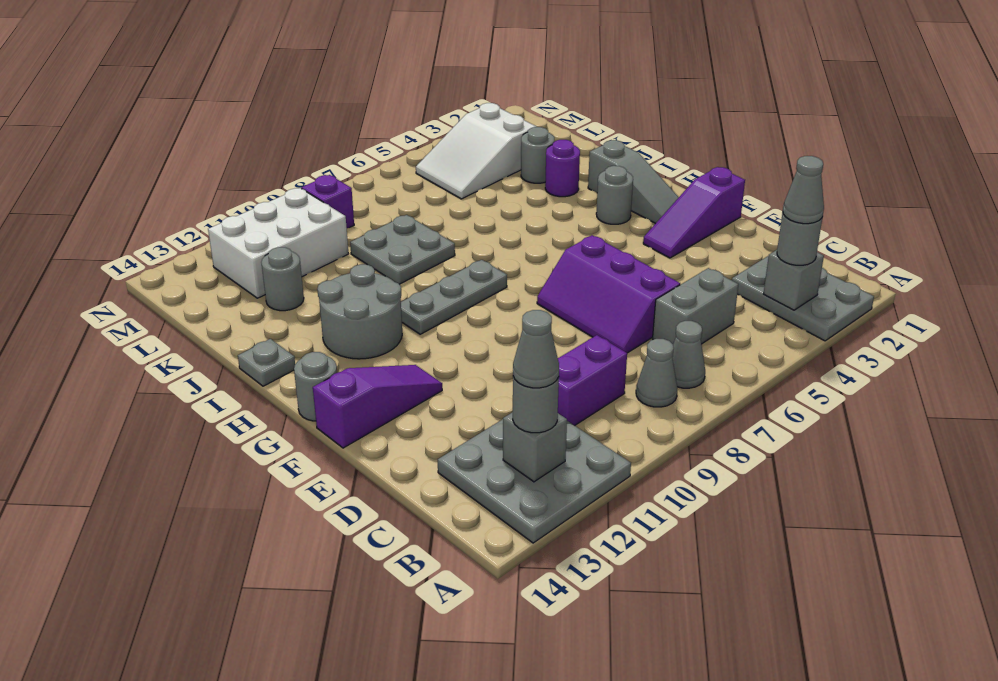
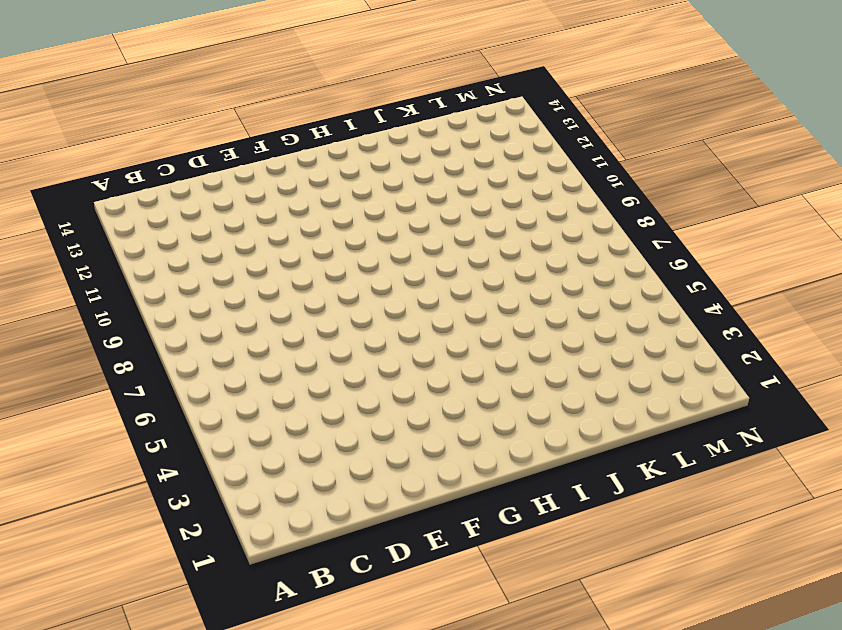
none -> grey 2x3 plate [732,256,874,341]
none -> grey 3x3 plate [438,419,631,543]
none -> grey 1x1 cone [672,321,705,388]

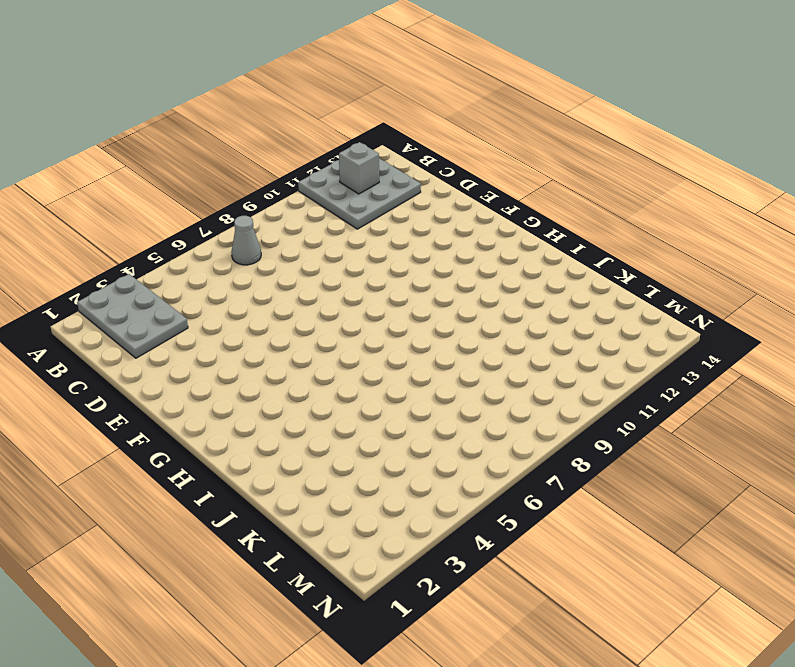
none -> grey 1x1 cone [636,339,677,407]
none -> grey 1x2 brick [653,268,739,344]
none -> purple 1x2 brick [558,335,627,426]

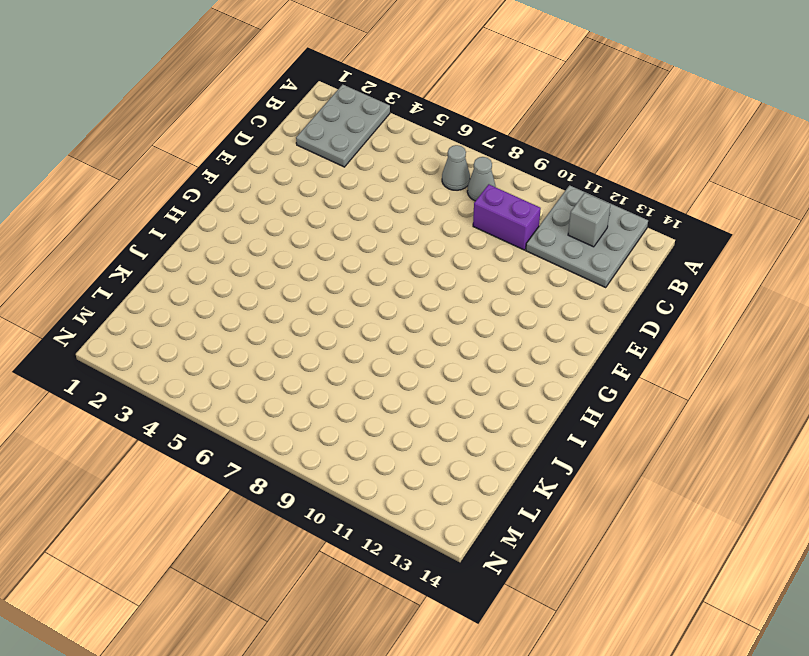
none -> grey 1x2 brick [653,268,739,344]
none -> purple 2x3 slope [537,235,680,353]
none -> purple 1x3 slope [643,167,745,258]

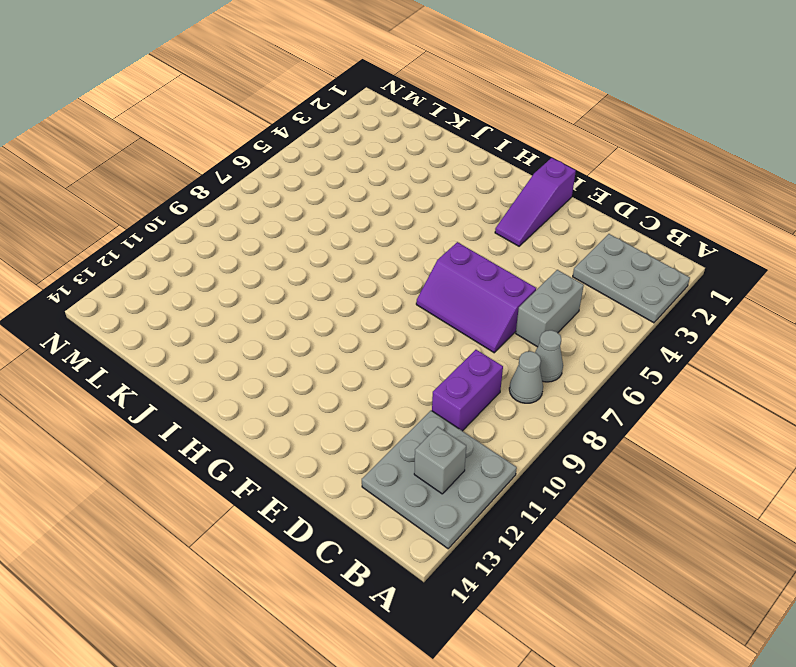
none -> purple 1x3 slope [313,365,442,448]
none -> grey 1x3 slope [588,140,679,224]
none -> grey 1x1 round brick [294,352,337,421]

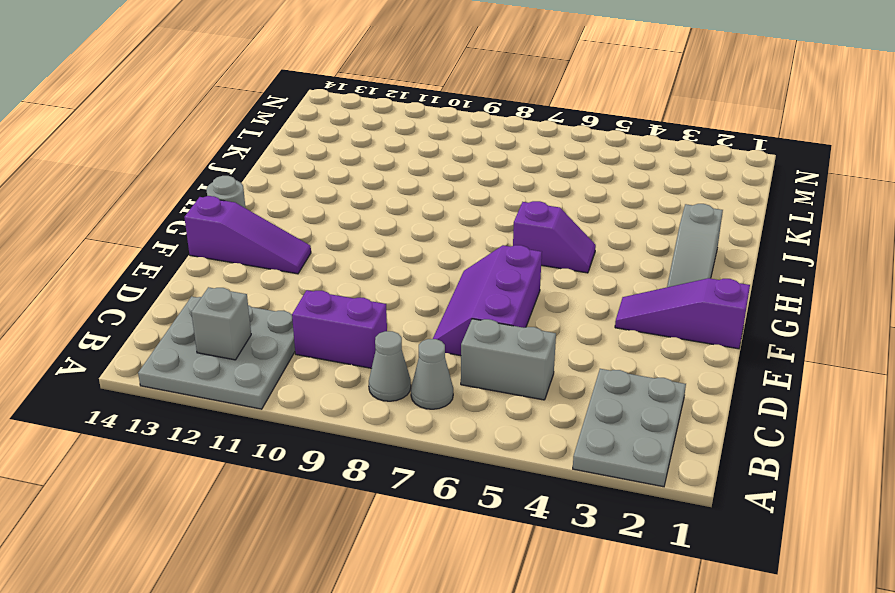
purple 1x2 slope [513,201,596,273] -> none
none -> grey 1x1 round brick [596,166,633,224]
none -> grey 1x3 plate [401,260,507,334]
none -> grey 2x2 round brick [317,264,402,359]

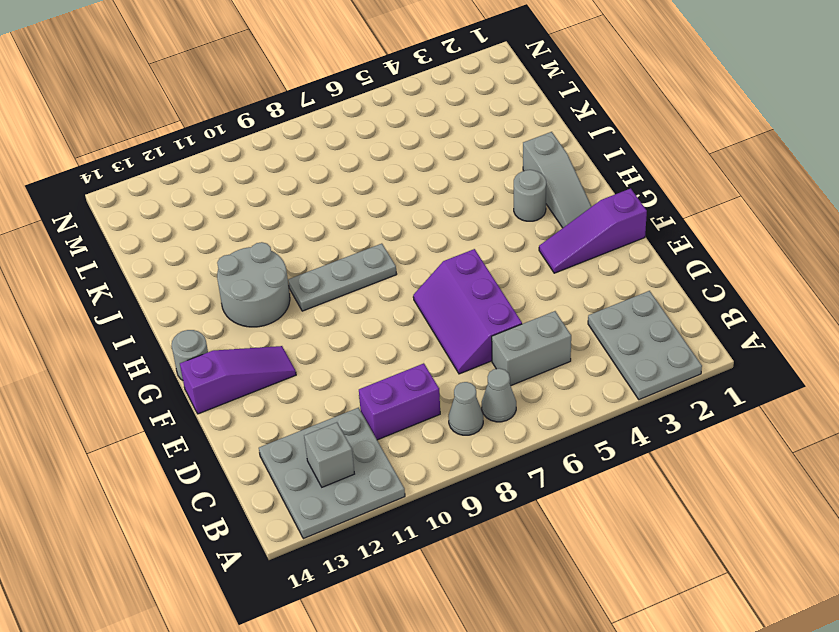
none -> grey 1x1 plate [238,339,295,386]
none -> purple 1x1 round brick [545,140,580,197]
none -> grey 2x2 plate [350,215,455,284]

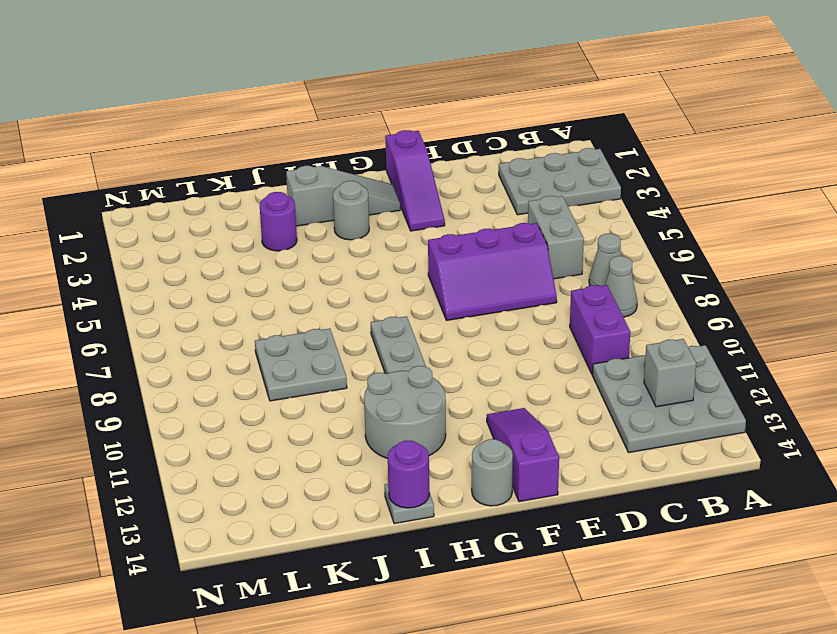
purple 1x1 round brick [388,441,429,508] -> none
none -> grey 1x1 round brick [521,127,554,183]
none -> grey 1x1 round brick [261,247,304,311]
none -> white 2x3 slope [416,103,536,199]

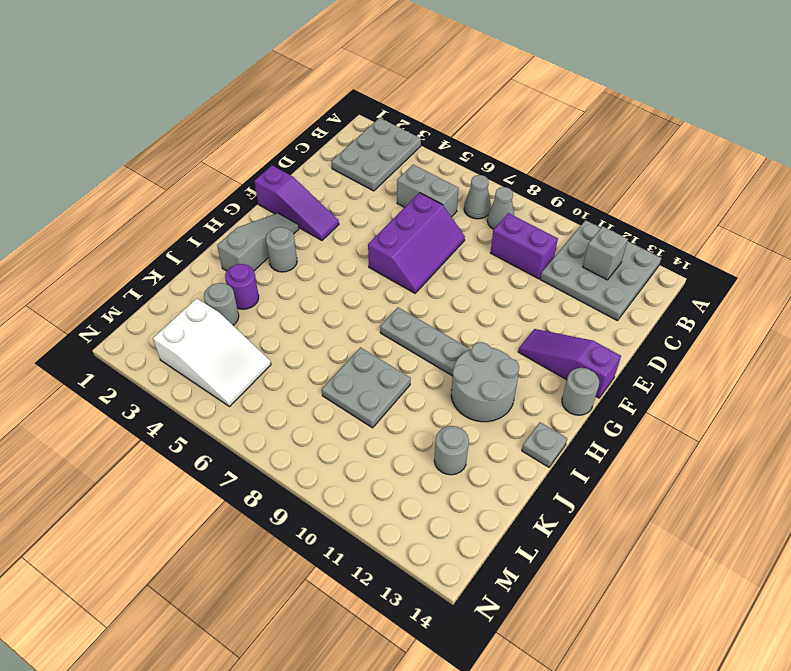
none -> white 2x3 brick [208,188,348,298]
none -> purple 1x1 brick [302,175,354,228]
none -> grey 1x1 brick [764,250,824,310]

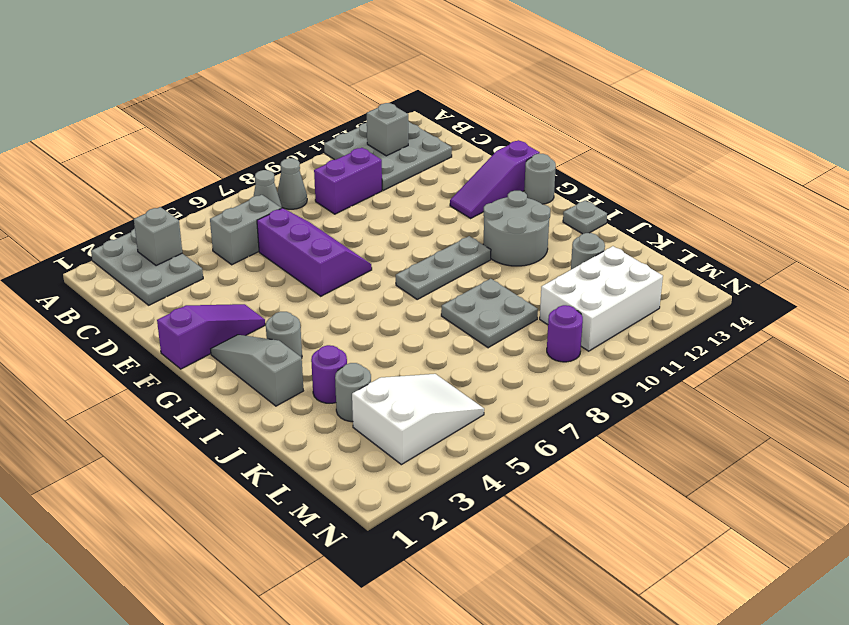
purple 1x1 round brick [547,305,583,362] -> purple 1x1 brick [302,175,354,228]
none -> grey 1x1 round brick [777,212,822,265]
none -> grey 1x1 round brick [513,377,559,433]
none -> grey 1x1 cone [783,156,824,224]

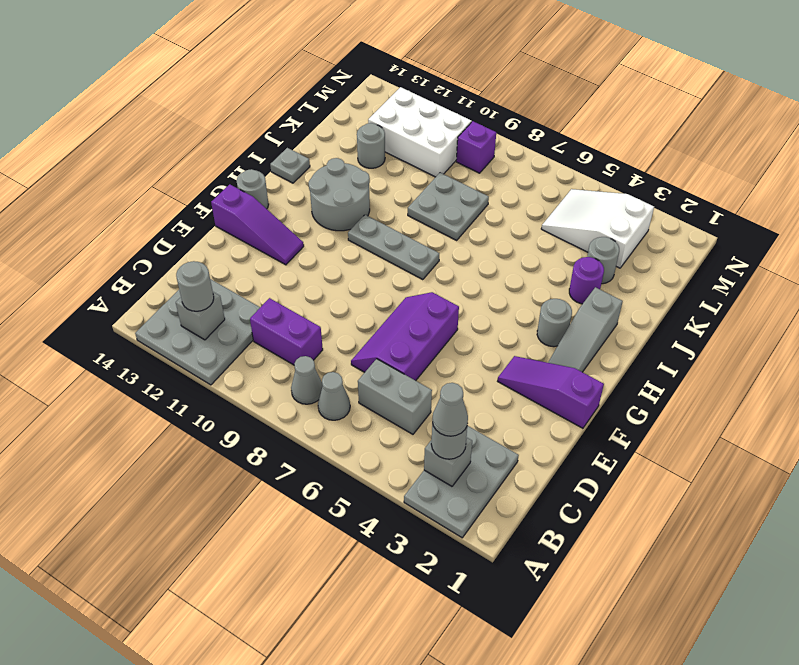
none -> grey 1x1 cone [513,310,559,388]

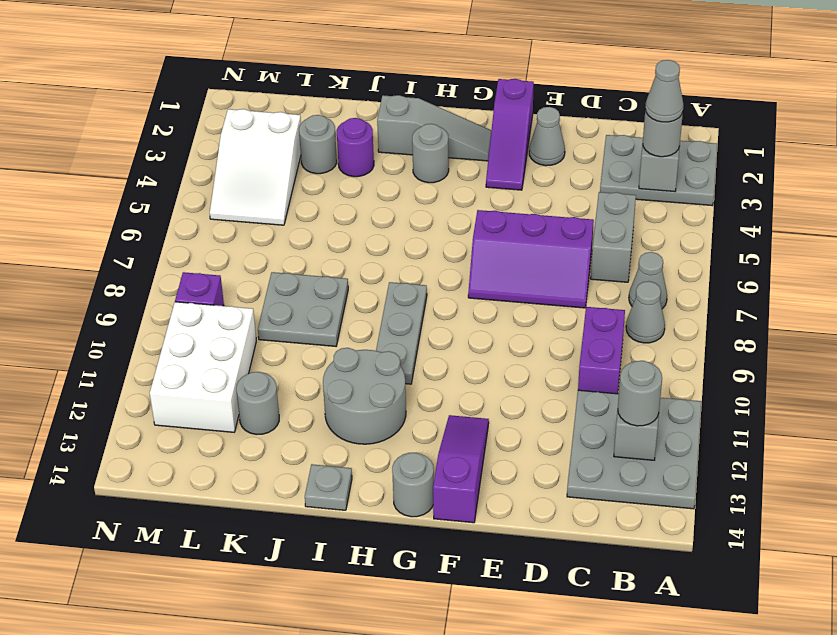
grey 1x1 cone [529,107,565,166] -> grey 1x1 cone moved to [513,310,559,388]

